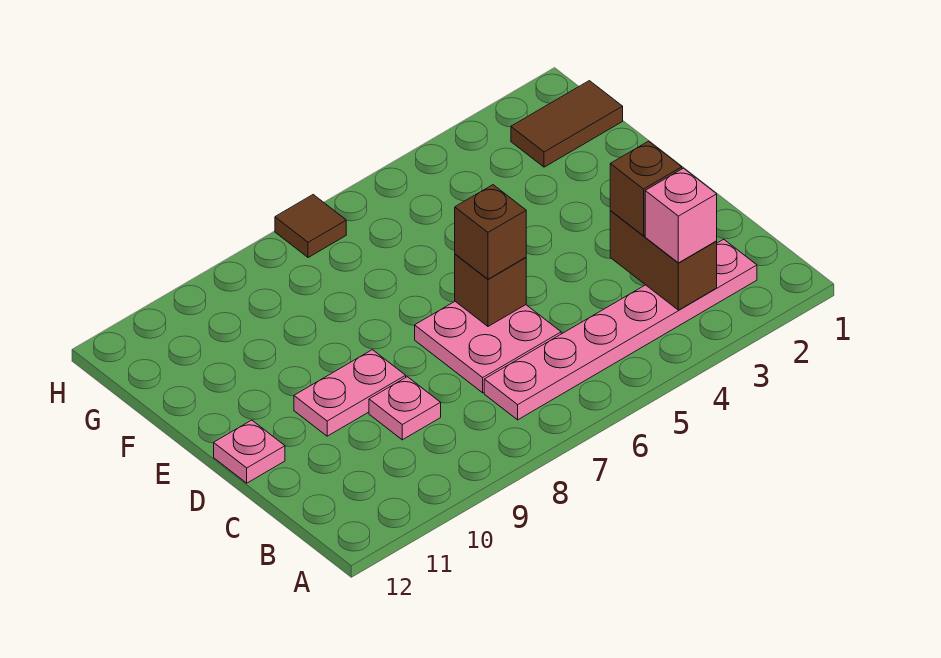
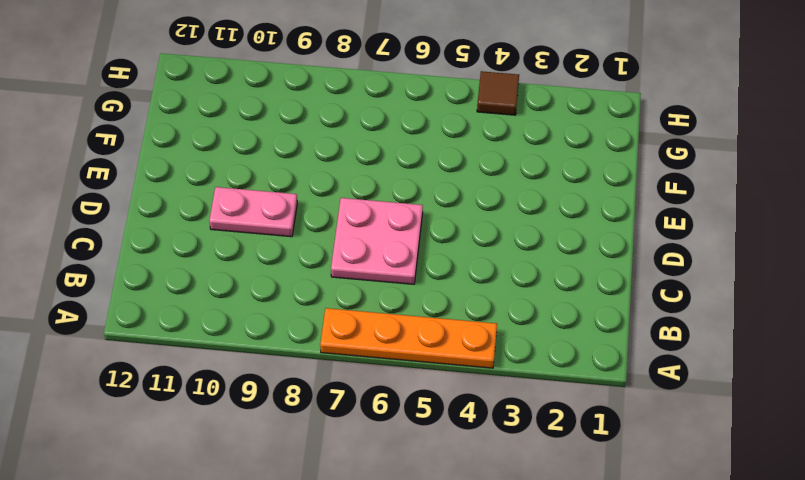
orange 1x4 plate [320,308,497,368] -> none
brown 1x1 tile [477,71,519,115] -> brown 1x1 tile moved to [275,195,346,258]
none -> pink 1x6 plate [484,239,757,420]
none -> pink 1x1 plate [369,377,441,440]
none -> pink 1x1 plate [214,420,285,483]

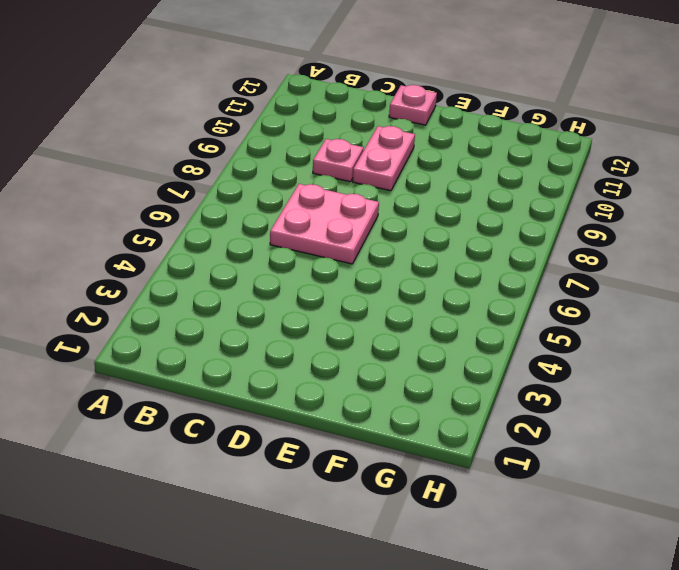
none -> pink 1x6 plate [484,239,757,420]
none -> brown 1x2 tile [511,81,623,167]
none -> brown 1x1 tile [275,195,346,258]

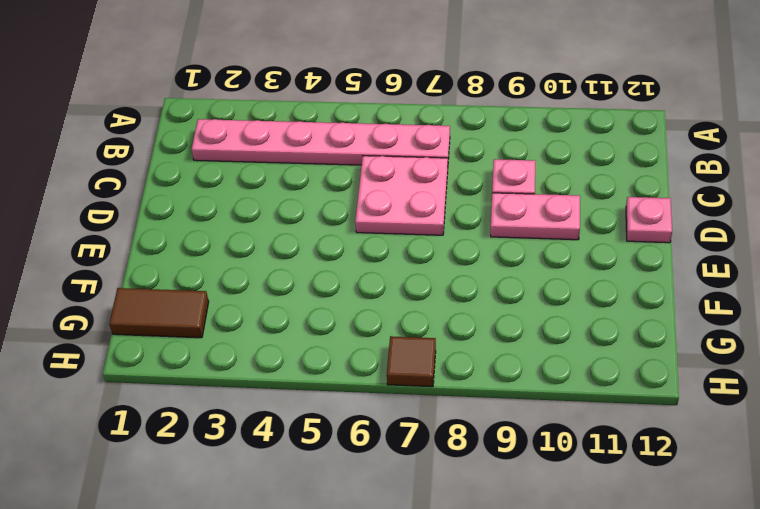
none -> brown 1x2 brick [610,211,717,310]
none -> brown 1x1 brick [455,254,526,326]
none -> pink 1x1 brick [645,168,717,263]

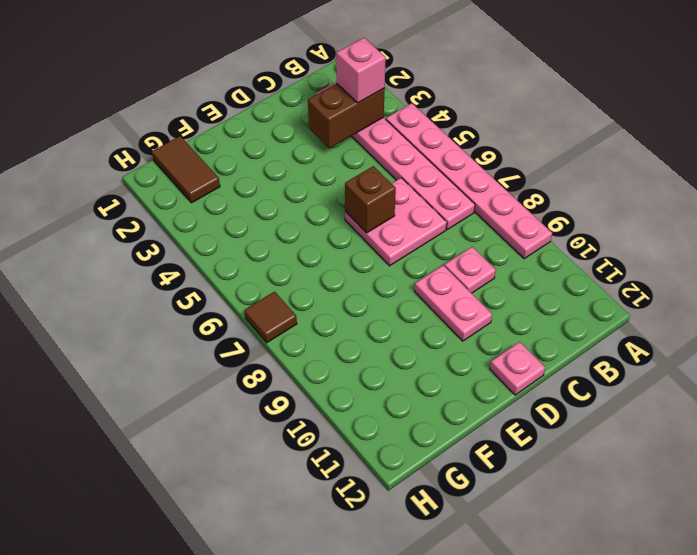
pink 1x6 plate [386,103,552,259] -> none
none -> brown 1x1 brick [610,141,682,236]
none -> brown 1x1 brick [455,185,526,279]

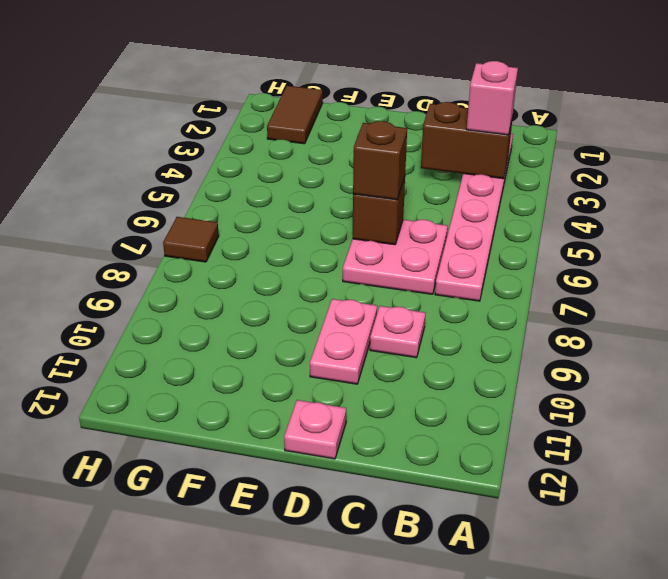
none -> brown 1x1 brick [610,141,682,236]

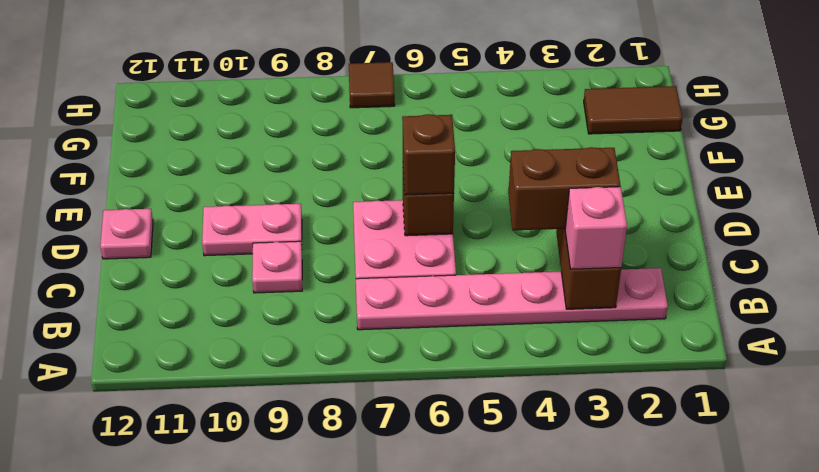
brown 1x2 brick [508,147,620,230] -> brown 1x1 brick [610,141,682,236]

